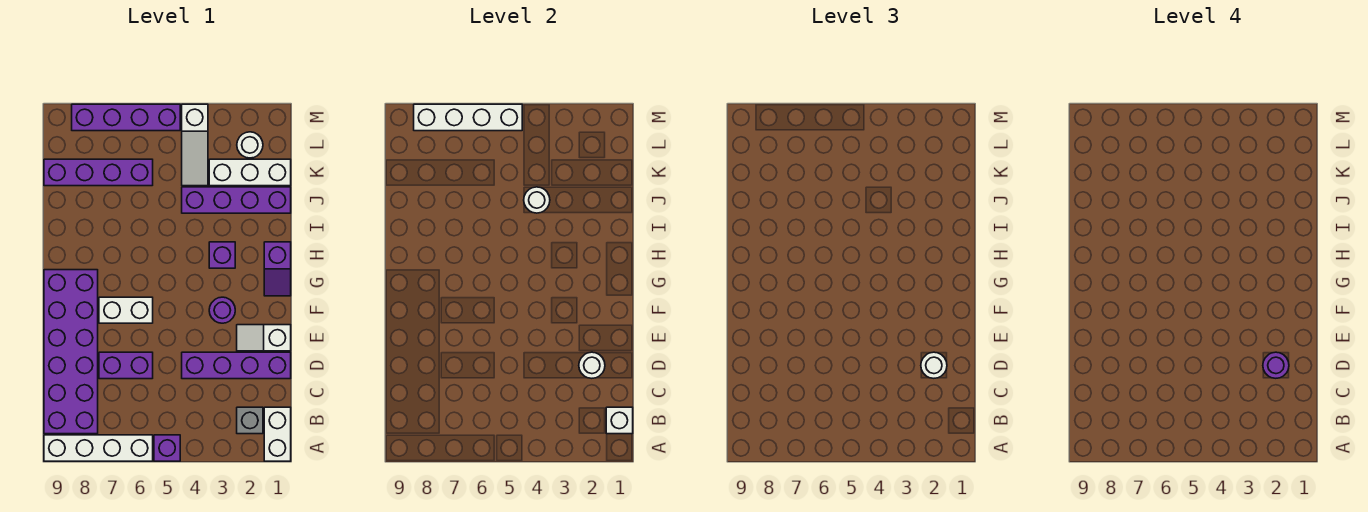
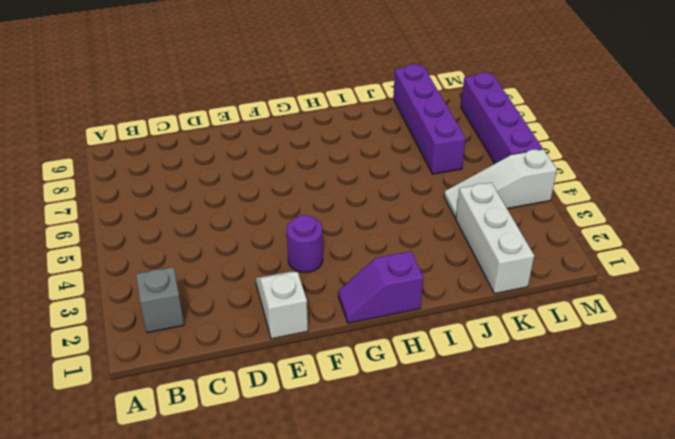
none -> white 1x2 brick [264,407,291,461]
none -> purple 1x1 brick [154,435,180,461]
none -> white 1x4 brick [44,435,153,461]

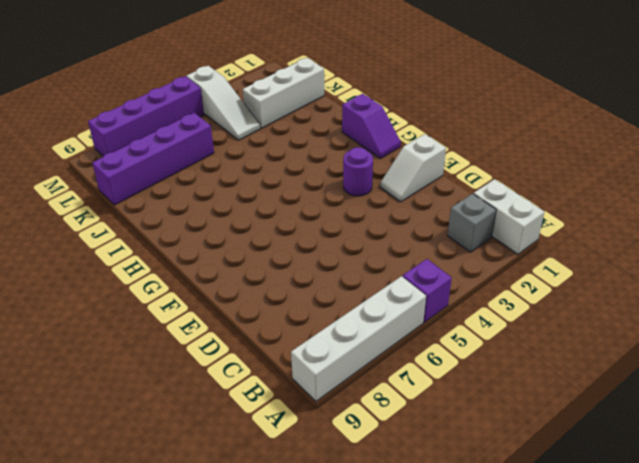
none -> purple 2x6 brick [44,270,98,434]
none -> purple 1x4 brick [182,352,291,379]
none -> purple 1x2 brick [99,352,153,379]

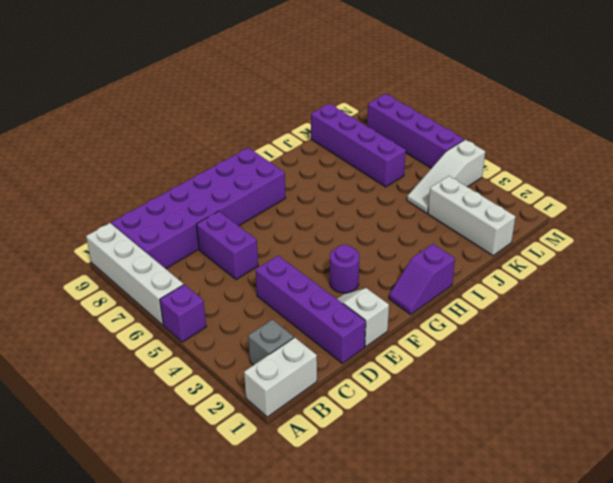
none -> white 1x2 brick [99,297,153,323]
none -> purple 1x1 brick [209,242,235,268]
none -> purple 1x4 brick [182,187,291,213]

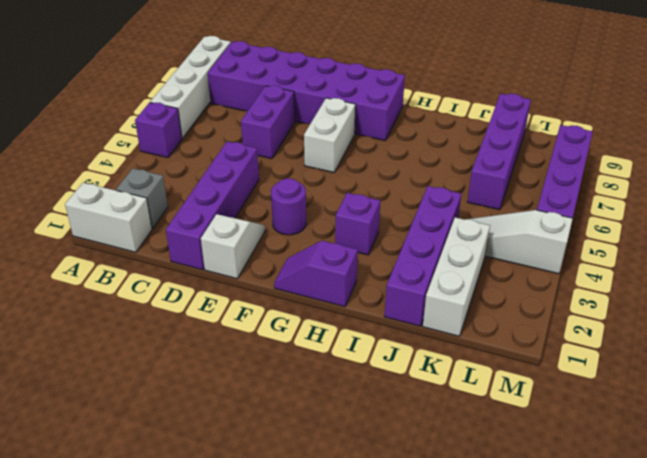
none -> white 1x1 round brick [237,132,263,158]
none -> white 1x1 brick [606,407,633,434]
none -> white 1x1 round brick [579,352,605,378]

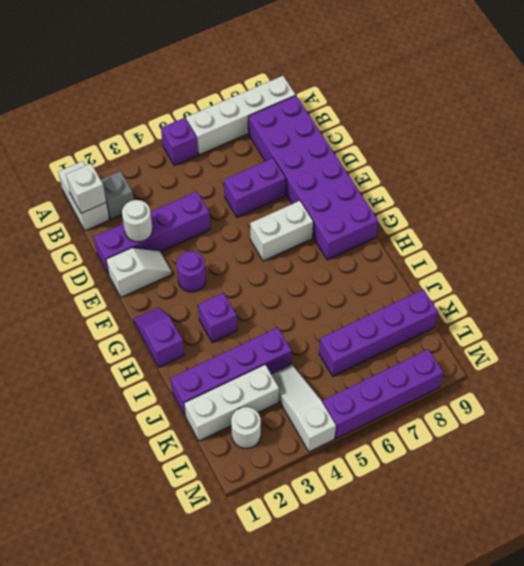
none -> white 1x1 round brick [524,187,550,213]
none -> white 1x4 brick [414,104,522,131]
none -> white 1x1 round brick [921,352,947,378]

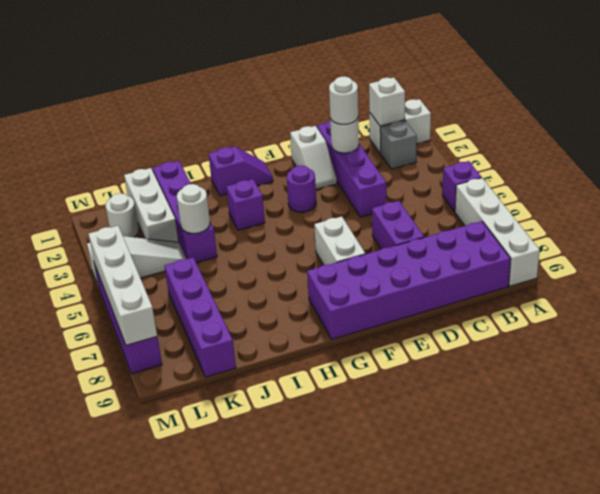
none -> purple 1x1 round brick [1263,352,1289,378]

